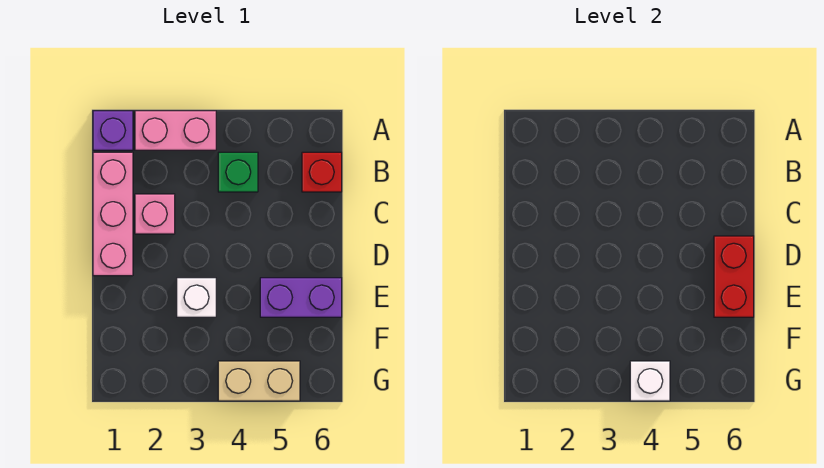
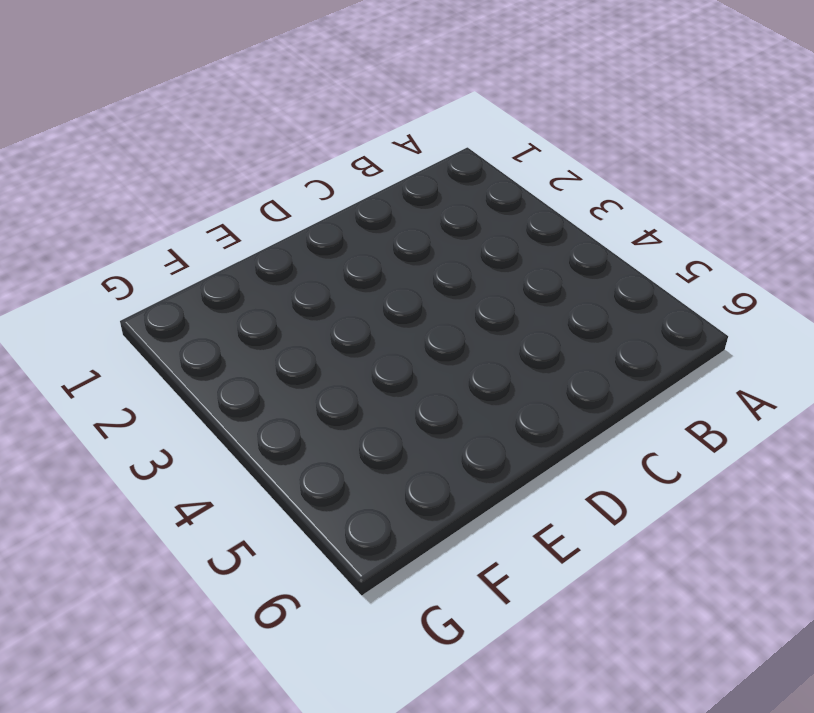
none -> purple 1x1 brick [93,111,133,150]
none -> pink 1x2 brick [135,111,216,150]

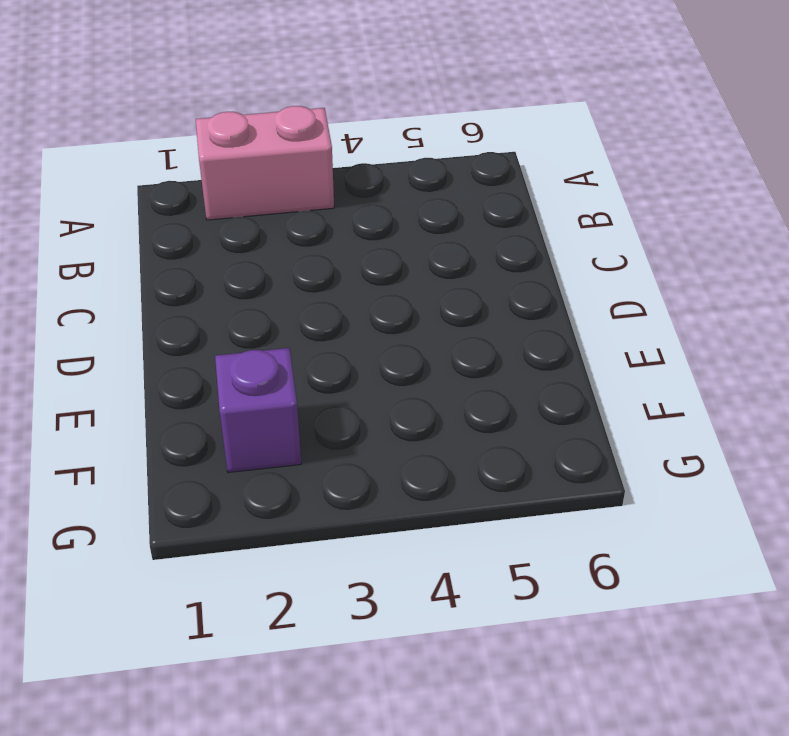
purple 1x1 brick [215,348,301,472] -> purple 1x1 brick moved to [93,111,133,150]
none -> pink 1x3 brick [93,152,133,276]
none -> green 1x1 brick [218,152,258,192]

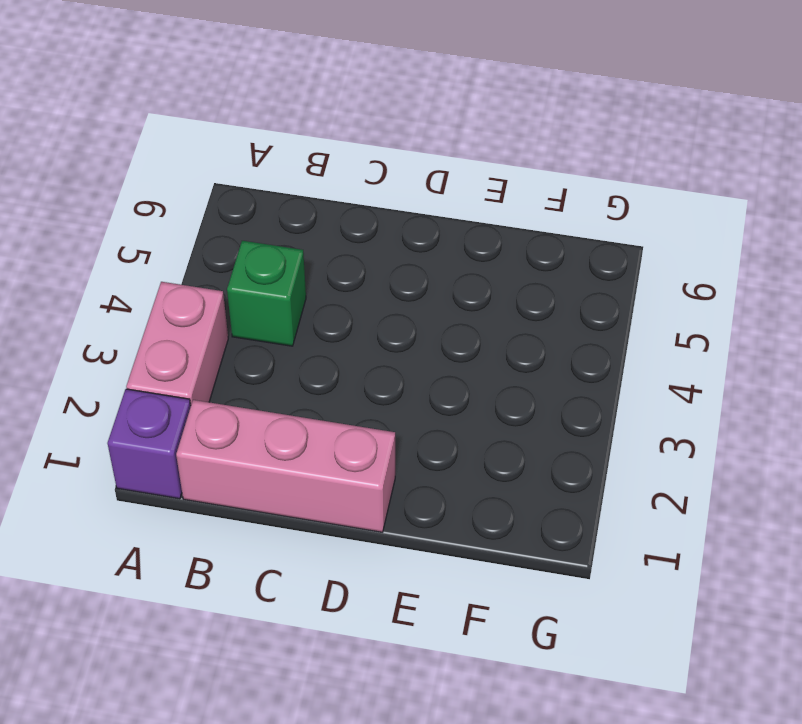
none -> red 1x1 brick [302,152,342,192]
none -> pink 1x1 brick [135,194,175,234]

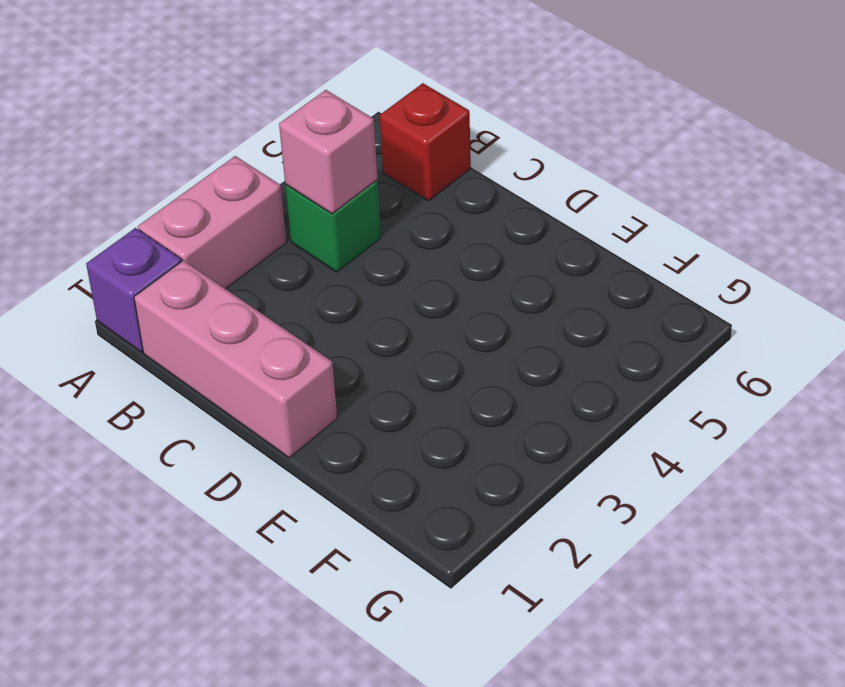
pink 1x1 brick [279,90,377,214] -> pink 1x1 brick moved to [135,194,175,234]
none -> white 1x1 brick [177,278,216,317]
none -> purple 1x2 brick [260,278,342,317]

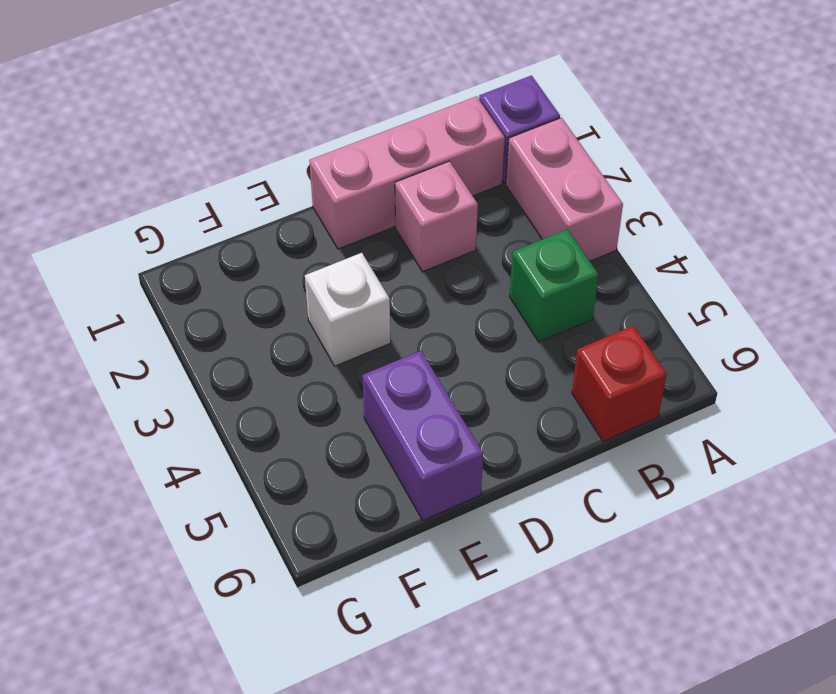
none -> tan 1x2 brick [218,361,300,401]
none -> red 1x2 brick [714,236,754,317]

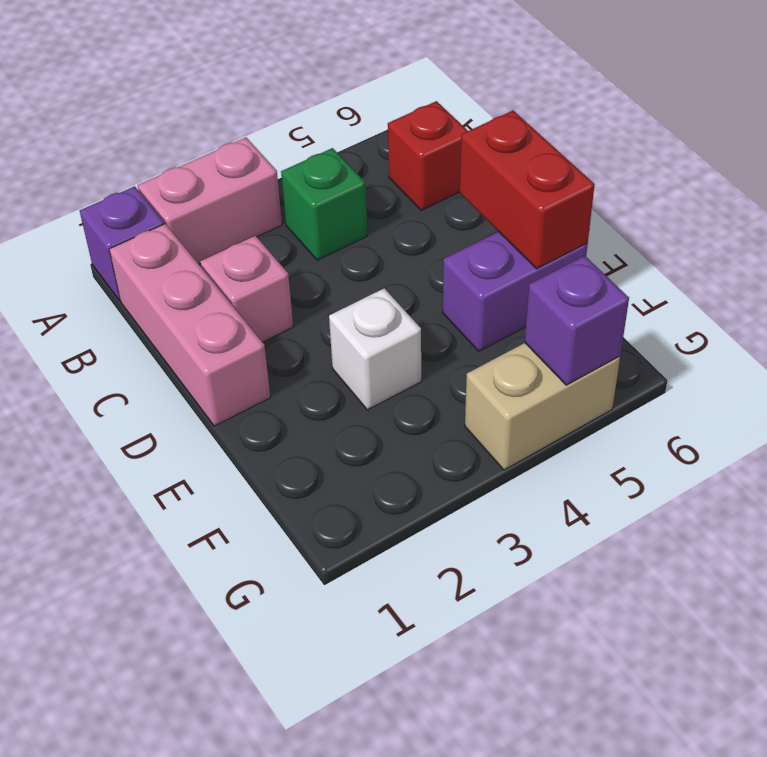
purple 1x1 brick [525,256,629,385] -> none
none -> white 1x1 brick [630,361,670,401]

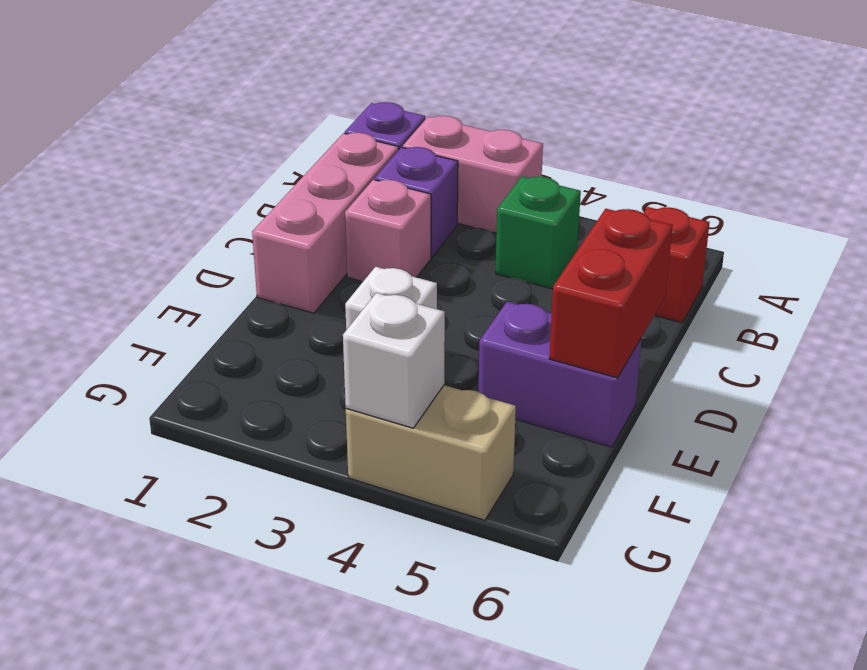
purple 1x1 brick [375,147,458,257] -> none

